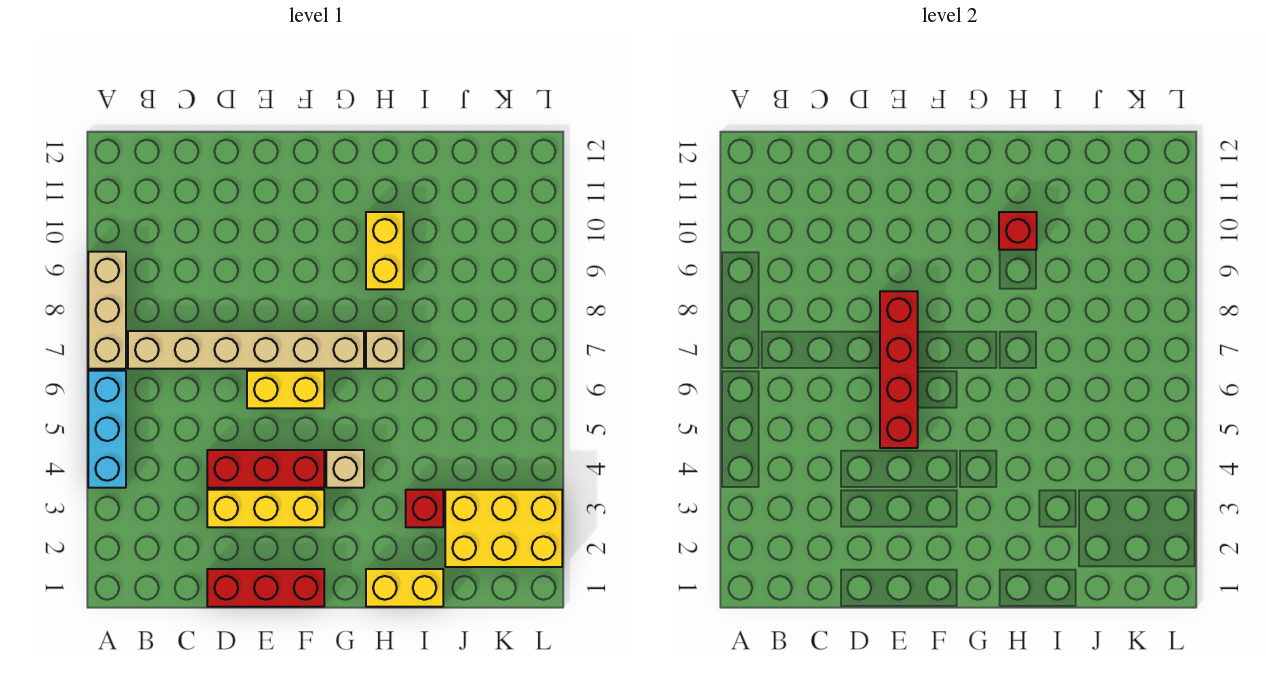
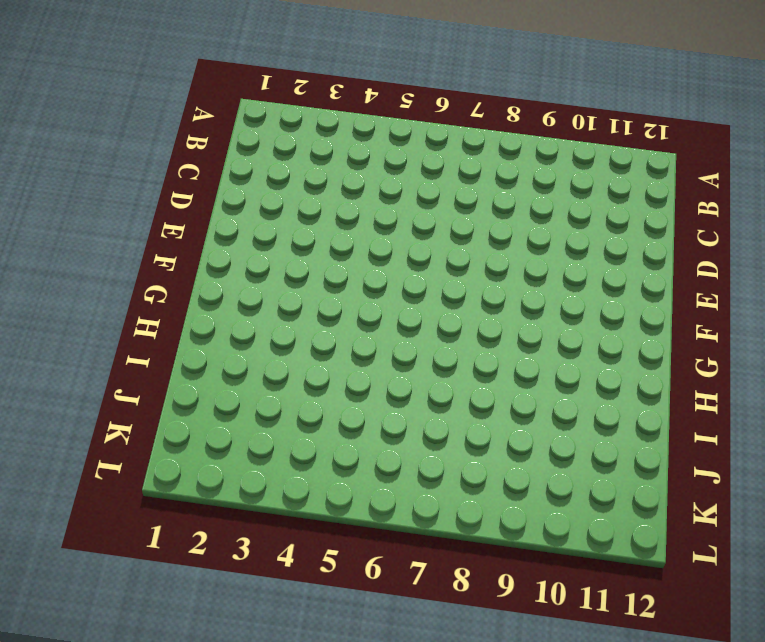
none -> cyan 1x3 brick [88,371,126,488]
none -> tan 1x3 brick [88,252,126,369]
none -> tan 1x6 brick [128,331,364,369]

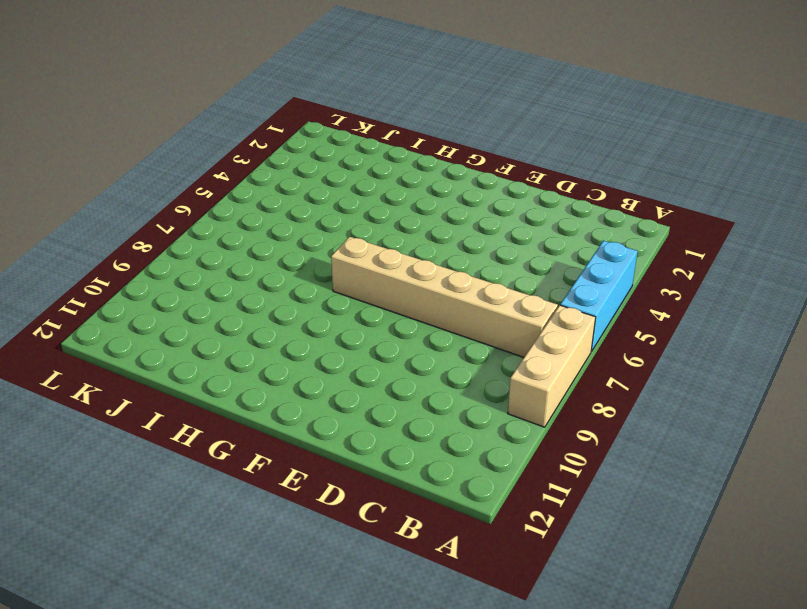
none -> red 1x3 brick [207,569,324,607]
none -> yellow 1x3 brick [207,490,324,527]
none -> red 1x3 brick [207,450,324,488]

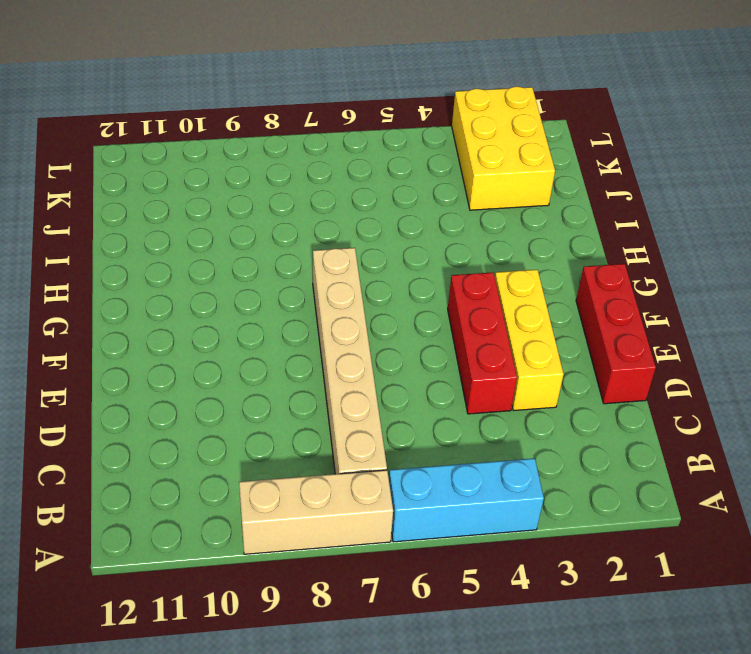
none -> yellow 1x2 brick [247,371,324,408]
none -> tan 1x1 brick [326,450,364,488]
none -> yellow 1x2 brick [366,569,443,607]

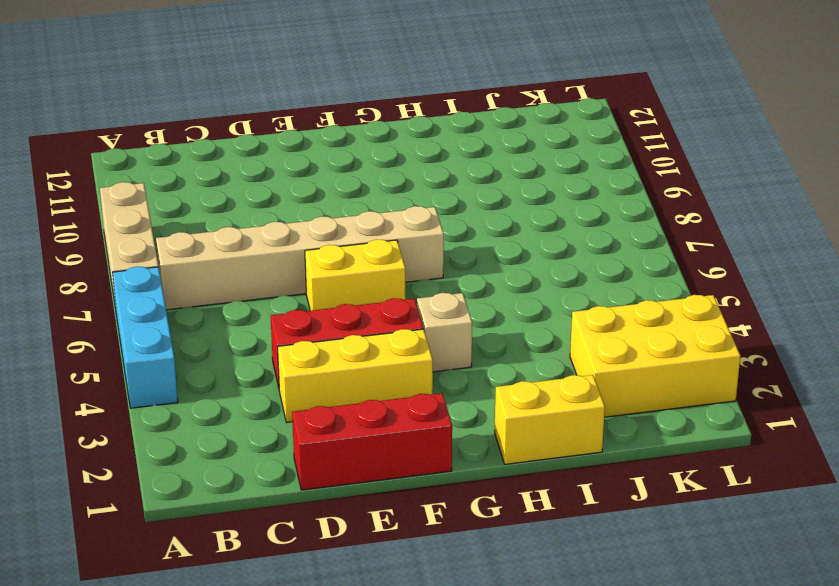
none -> tan 1x1 brick [366,331,404,369]
none -> yellow 1x2 brick [366,212,404,289]
none -> red 1x1 brick [406,490,443,527]

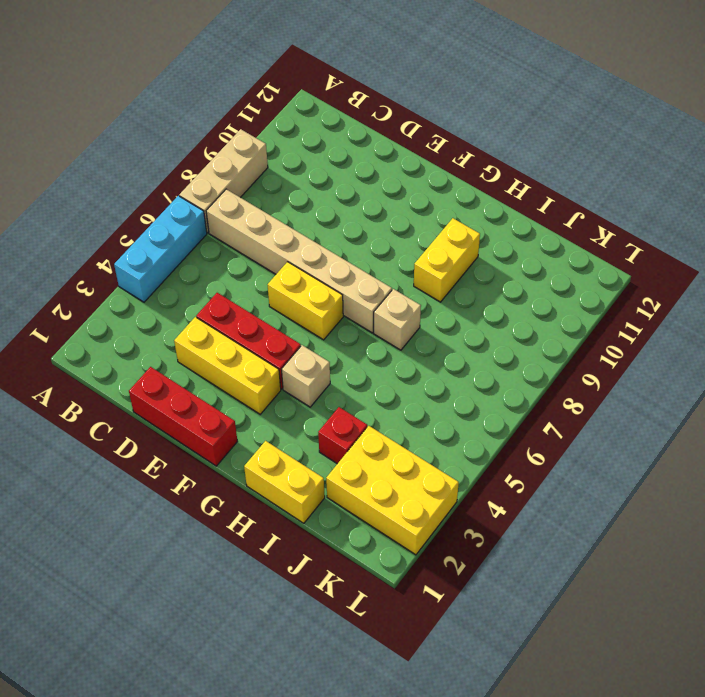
none -> red 1x4 brick [880,291,918,448]
none -> red 1x1 brick [999,212,1037,250]

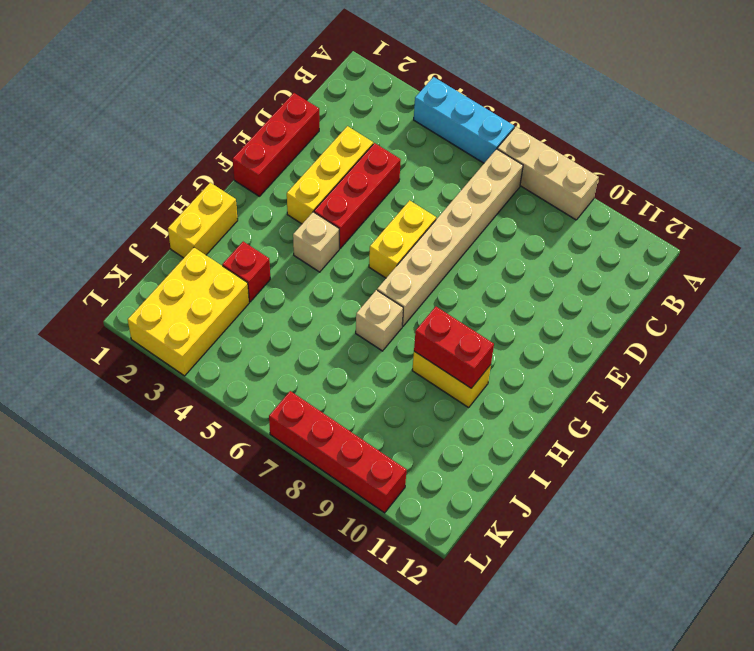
red 1x2 brick [414,307,494,388] -> red 1x1 brick [999,212,1037,250]
red 1x4 brick [269,391,407,513] -> red 1x4 brick moved to [880,291,918,448]

